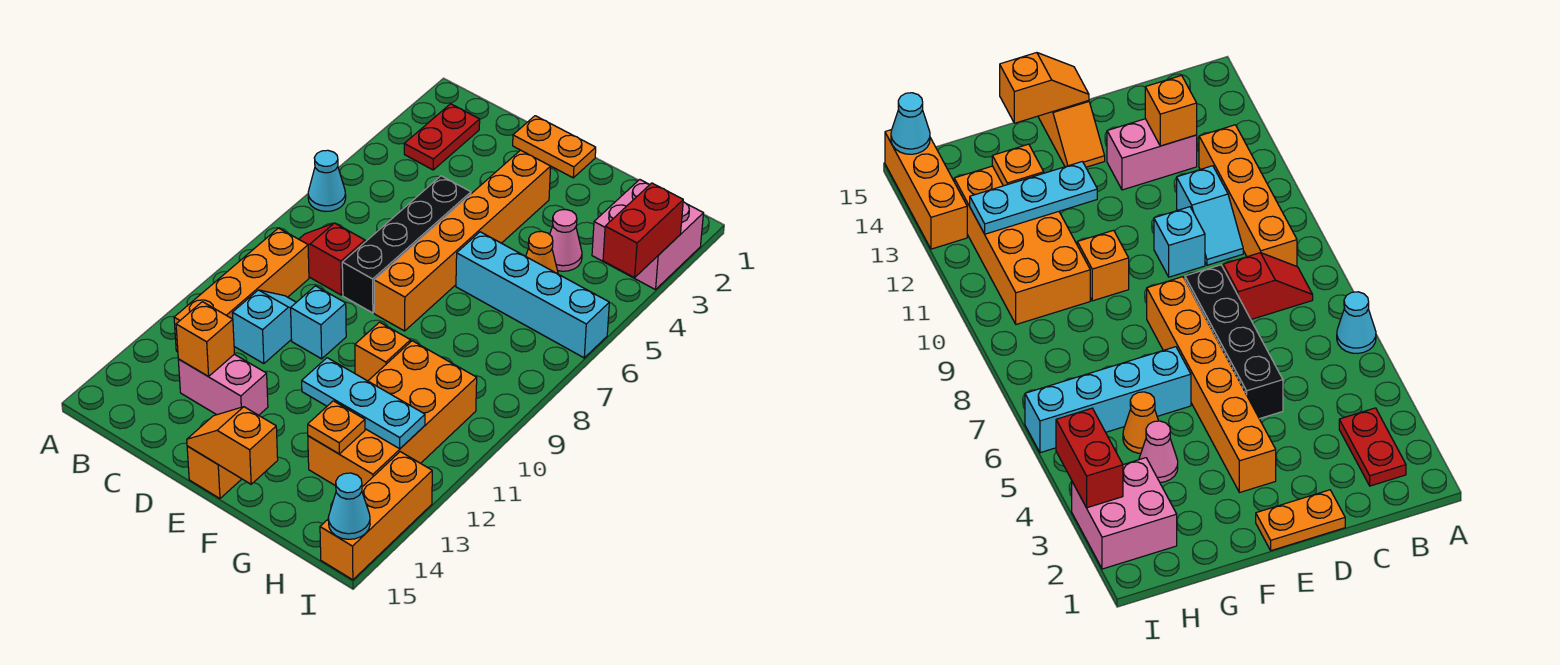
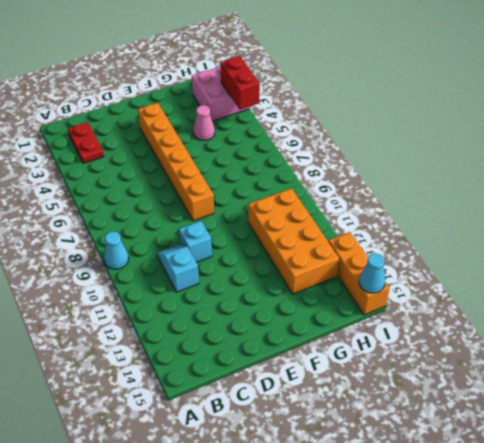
cyan 1x1 cone [104,232,129,269] -> cyan 1x1 cone moved to [308,150,346,211]
none -> red 1x2 slope [299,223,365,295]
none -> orange 1x4 brick [174,228,309,352]
none -> pink 1x2 brick [178,354,268,415]

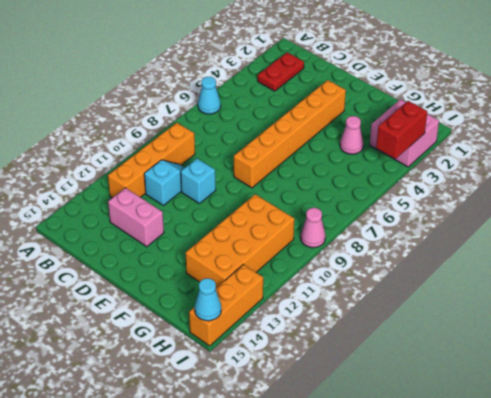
pink 1x1 cone [300,208,325,248] -> none
none -> red 1x2 slope [299,223,365,295]
none -> orange 1x2 plate [513,116,596,178]
none -> black 1x4 brick [342,176,471,313]

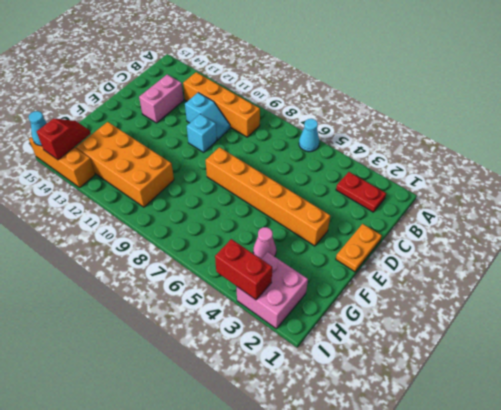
red 1x2 slope [37,118,91,160] -> red 1x2 slope moved to [299,223,365,295]
none -> black 1x4 brick [342,176,471,313]
none -> orange 1x2 slope [187,446,241,498]
none -> cyan 1x4 brick [456,232,609,358]

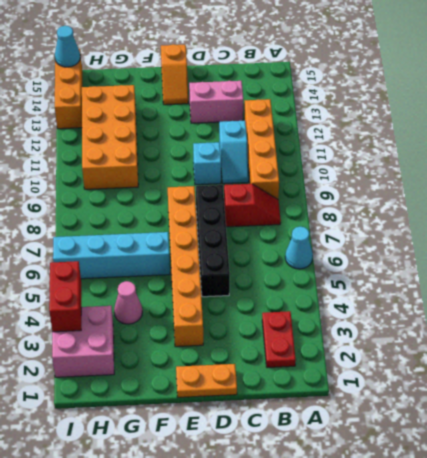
none -> orange 1x1 brick [355,322,411,381]
none -> orange 1x1 cone [526,231,558,274]
none -> orange 1x1 brick [176,302,234,377]

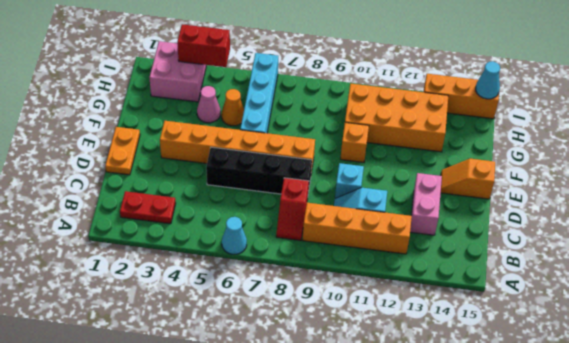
none -> orange 1x1 brick [176,302,234,377]
none -> orange 1x2 slope [187,407,278,484]
none -> cyan 1x3 plate [302,358,425,449]

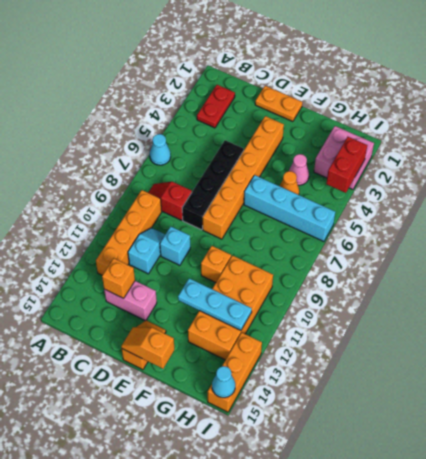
none -> orange 1x1 plate [308,401,365,454]

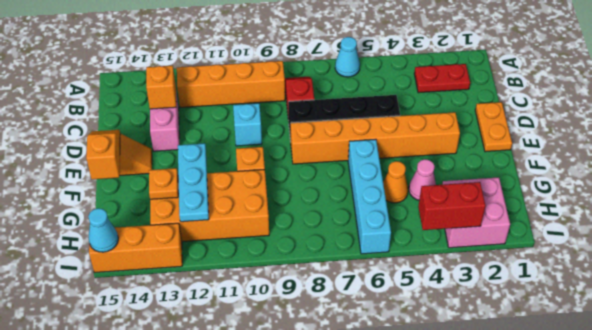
none -> cyan 1x2 slope [232,290,296,364]

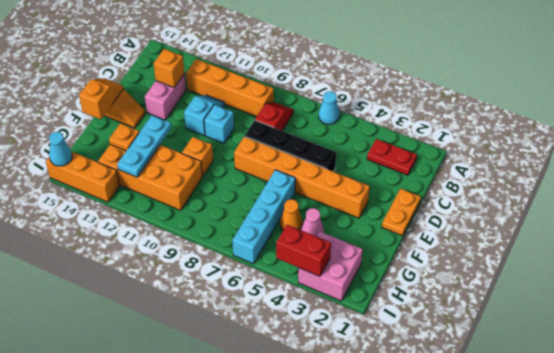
cyan 1x2 slope [184,95,225,135] -> cyan 1x2 slope turned to [232,290,296,364]

